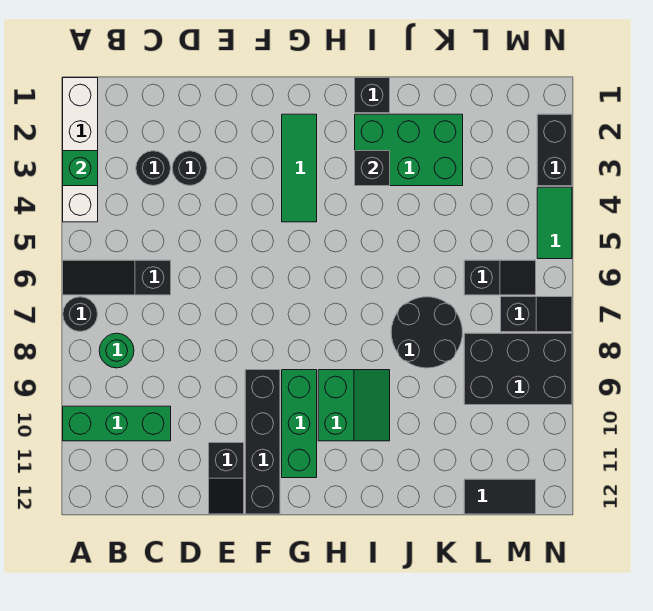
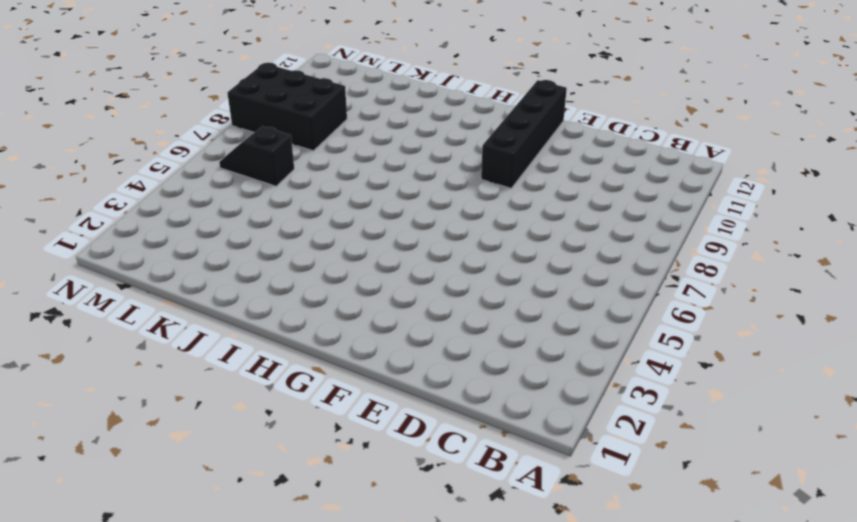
none -> white 1x4 brick [63,78,98,222]
none -> black 1x3 slope [63,260,171,295]
none -> black 1x1 round brick [63,297,98,331]

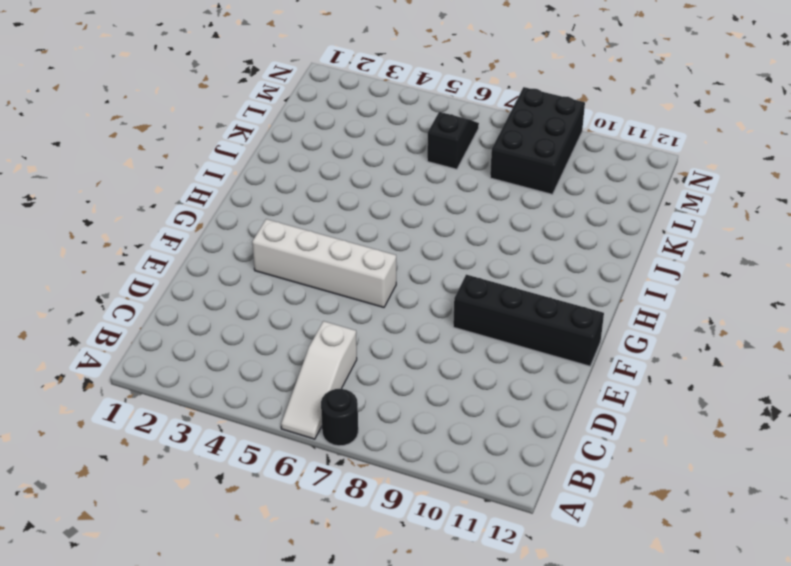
white 1x3 slope [281,321,357,439] -> black 1x3 slope [63,260,171,295]
white 1x4 brick [252,219,396,307] -> white 1x4 brick moved to [63,78,98,222]
none -> green 1x3 brick [63,406,171,441]
none -> green 1x1 round brick [99,333,134,368]
none -> black 1x1 round brick [136,151,171,186]

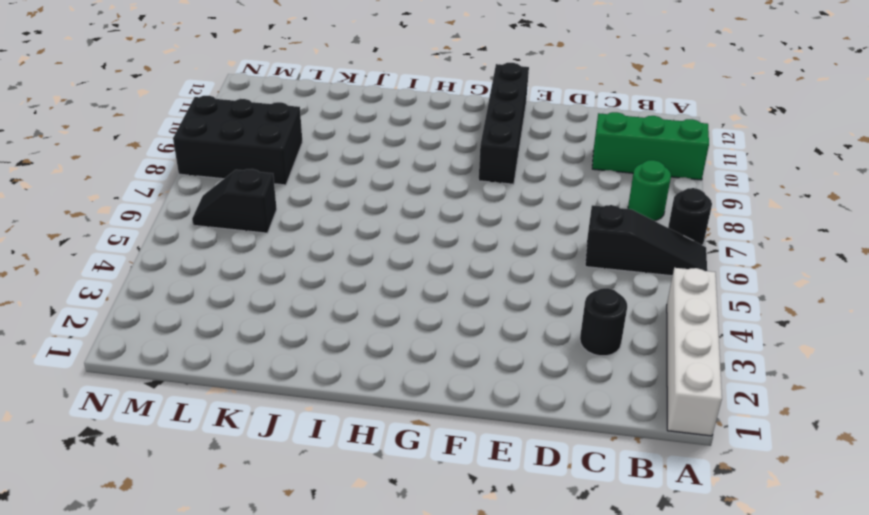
none -> black 1x1 round brick [172,151,207,186]
none -> black 1x2 slope [209,443,244,514]
none -> green 1x3 tile [282,114,317,222]

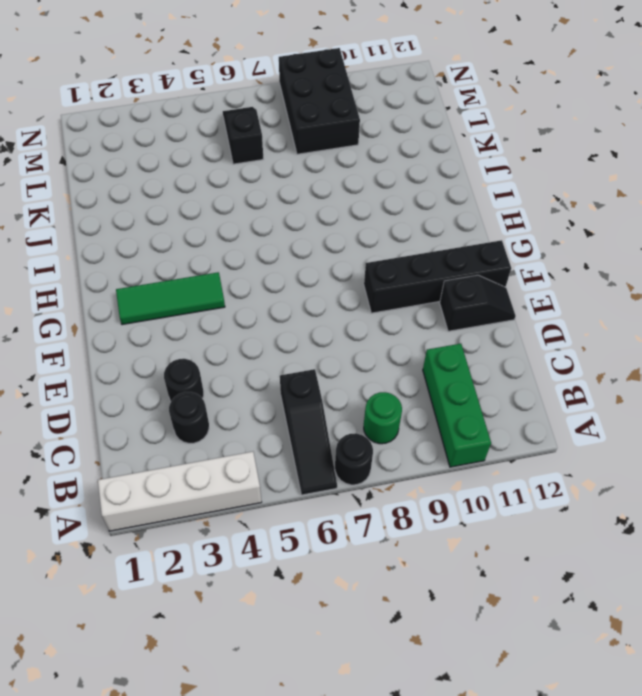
none -> green 1x3 brick [282,370,317,478]
none -> green 2x2 slope [318,370,390,441]
none -> black 1x1 brick [355,78,390,113]

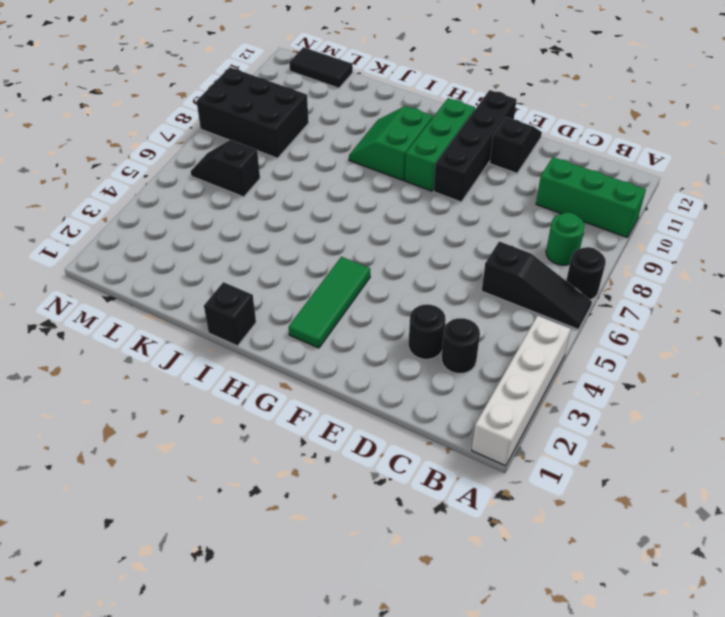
none -> green 2x3 brick [355,114,463,186]
none -> black 2x2 round brick [391,297,463,368]
none -> black 1x2 slope [501,297,572,332]

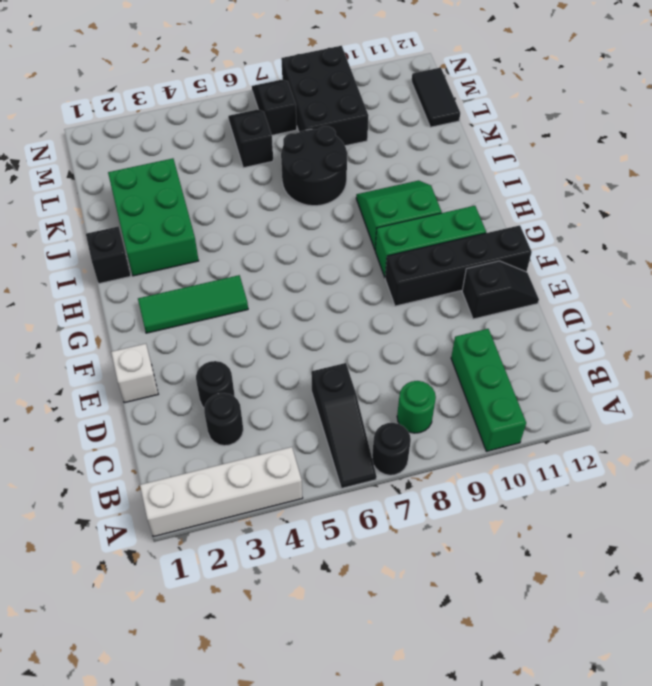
white 1x1 brick [111,344,158,403] -> none
none -> black 1x2 brick [537,114,572,186]
none -> green 1x2 tile [537,187,572,259]
none -> green 1x1 brick [63,151,98,186]

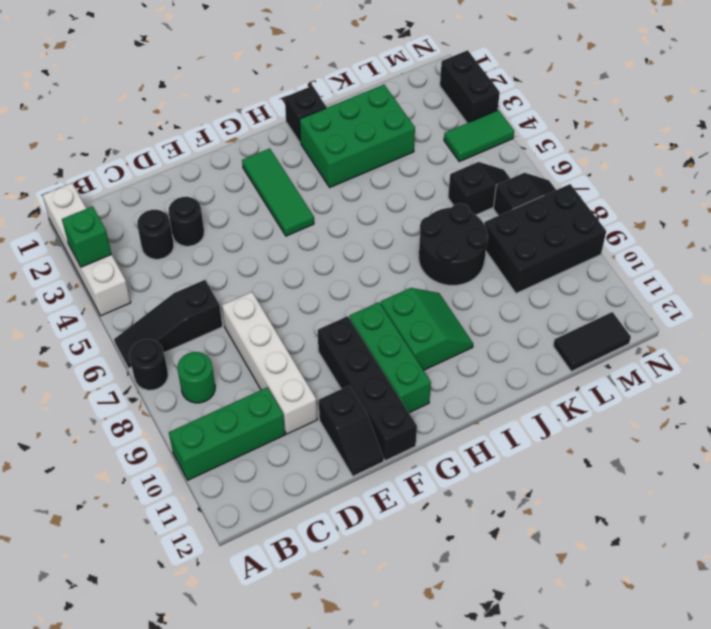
white 1x4 brick [222,292,317,434] -> none
green 1x2 tile [444,110,514,162] -> green 1x2 tile turned to [537,187,572,259]
none -> black 1x1 brick [355,151,390,186]

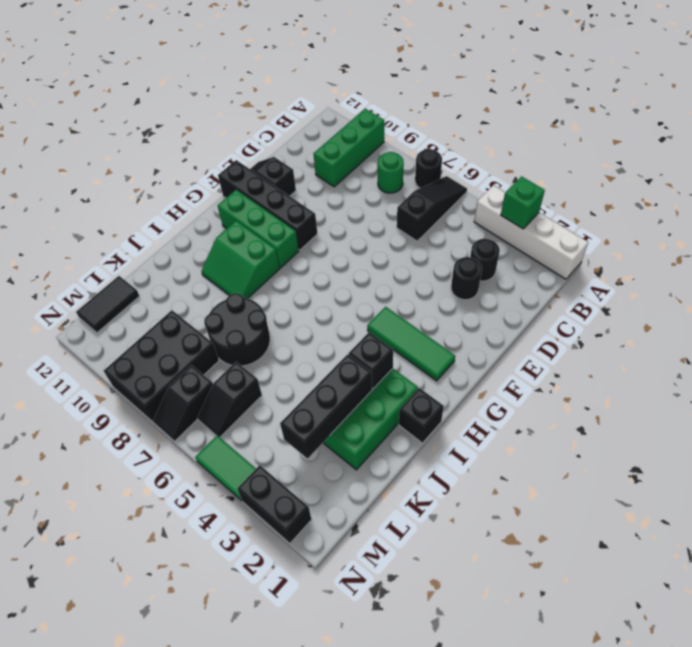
black 1x3 brick [280,354,372,459] -> none

